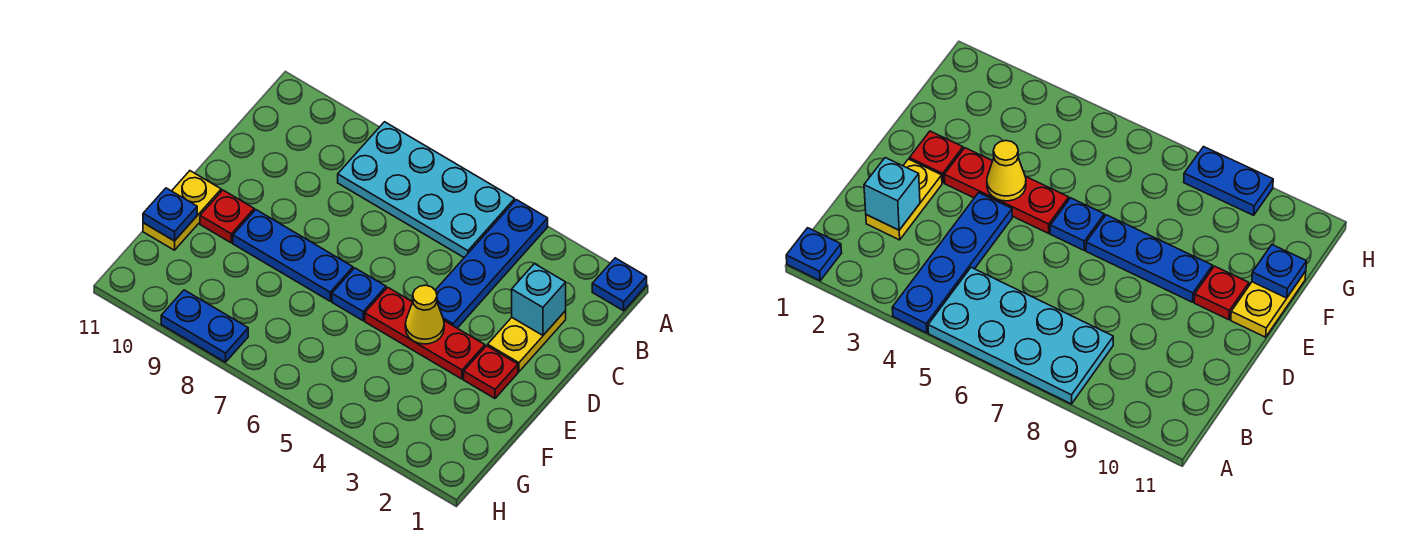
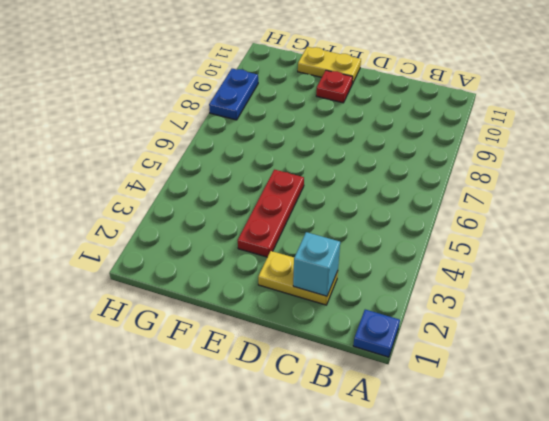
none -> blue 1x4 plate [435,200,548,328]
none -> cyan 2x4 plate [338,122,515,257]
none -> red 1x1 plate [464,346,518,398]

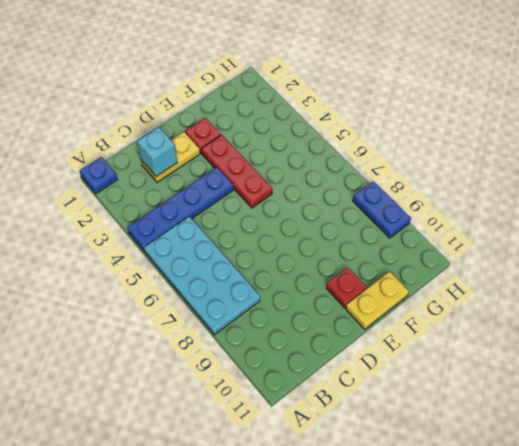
none -> blue 1x1 plate [332,268,386,321]
none -> blue 1x3 plate [233,210,353,301]
none -> yellow 1x1 cone [405,285,444,344]

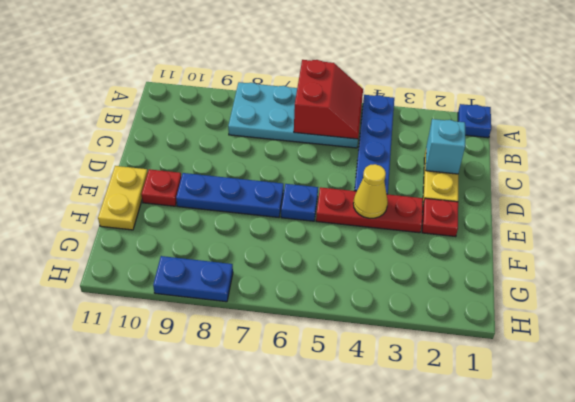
red 2x2 slope [294,60,363,139] -> none
none -> blue 1x1 plate [143,188,197,241]

